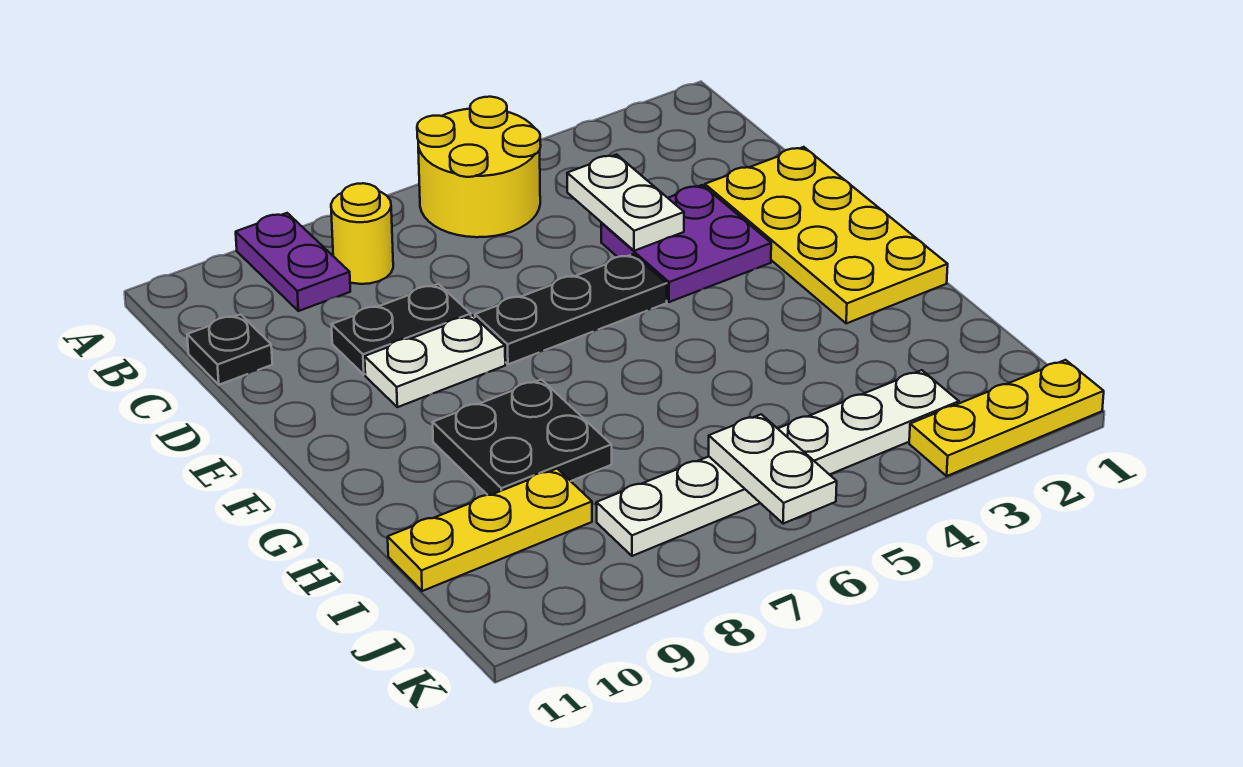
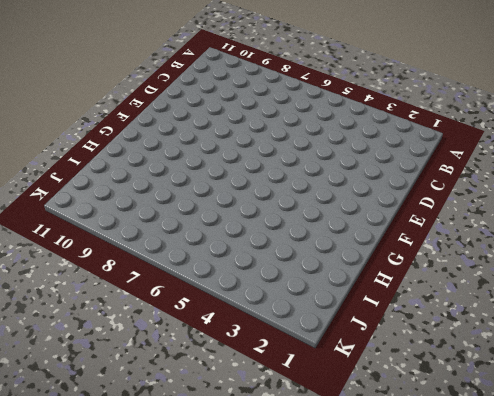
none -> yellow 2x2 round brick [417,97,541,237]
none -> purple 1x2 plate [236,213,350,311]
none -> yellow 1x1 round brick [331,183,393,284]

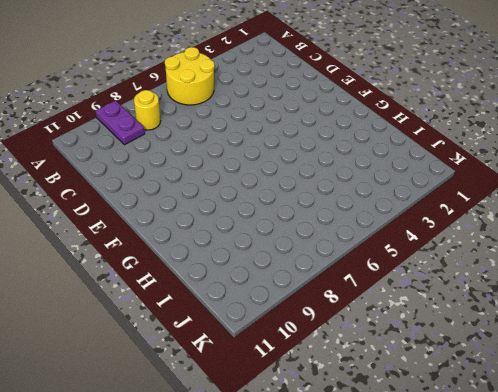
none -> black 1x1 plate [187,314,272,385]
none -> yellow 2x4 plate [705,147,948,323]
none -> purple 2x2 plate [601,185,771,302]

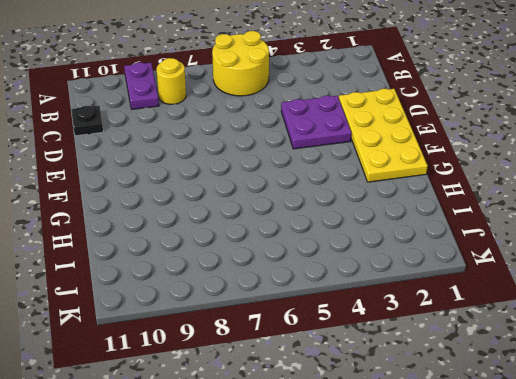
none -> black 1x2 plate [331,284,471,374]
none -> black 1x3 plate [475,254,667,364]
none -> white 1x2 plate [365,315,505,407]

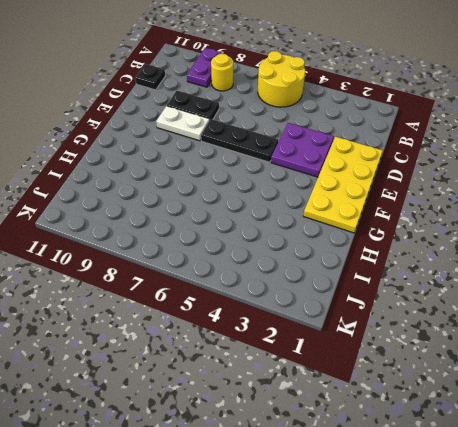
none -> black 2x2 plate [433,380,612,495]
none -> yellow 1x3 plate [388,469,592,591]
none -> white 1x6 plate [596,370,959,556]

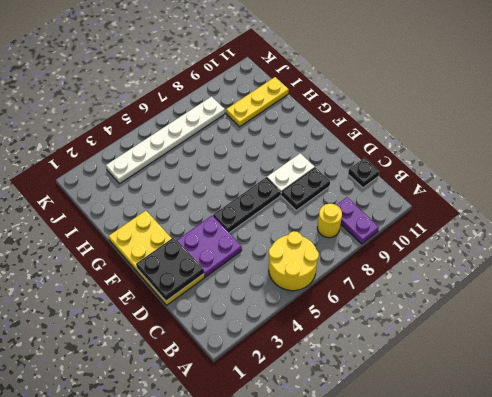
black 2x2 plate [136,237,204,301] -> black 2x2 plate moved to [433,380,612,495]
none -> yellow 1x3 plate [909,360,1104,476]
none -> white 1x2 plate [567,155,684,251]
none -> white 1x2 plate [709,414,837,524]

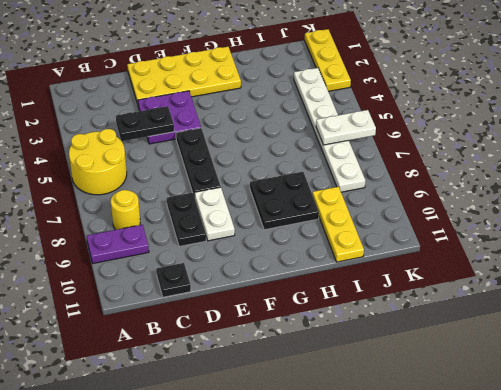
black 1x2 plate [116,106,174,141] -> white 1x2 plate [567,155,684,251]

